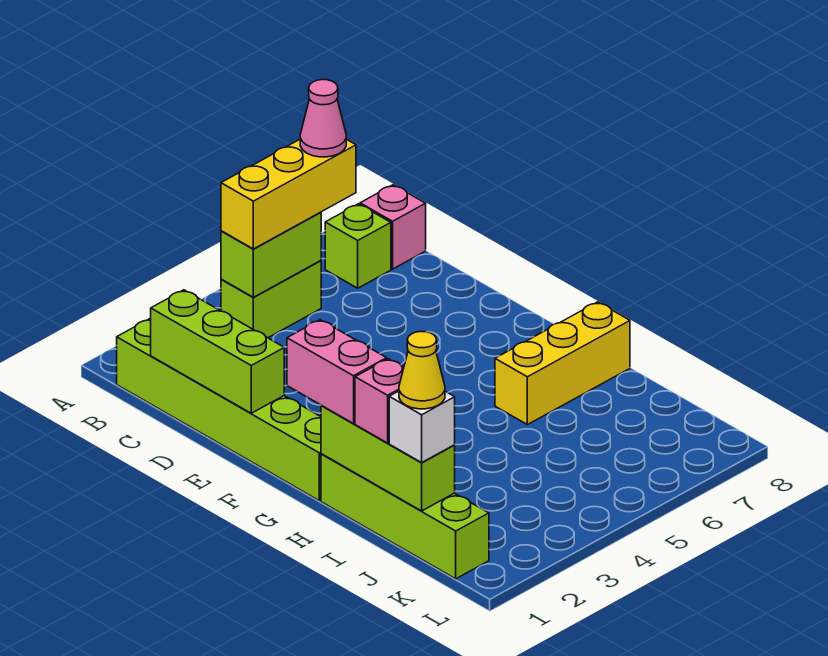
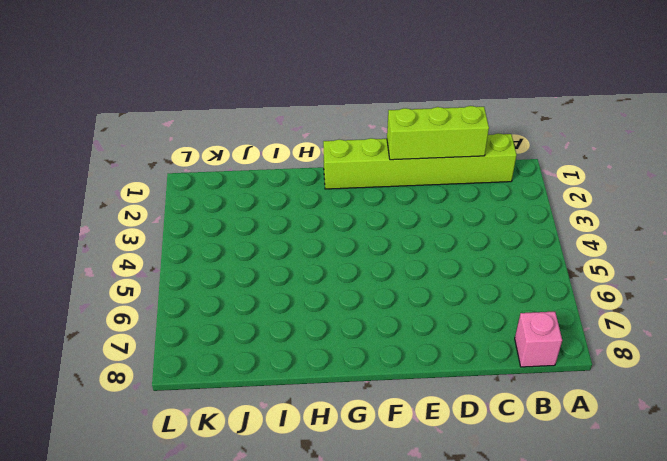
none -> lime 1x2 brick [221,261,321,338]
none -> lime 1x1 brick [325,204,391,288]
none -> lime 1x4 brick [321,454,489,579]

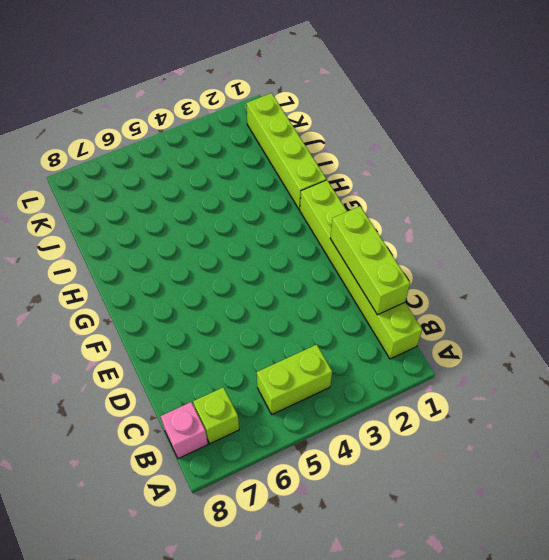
none -> yellow 1x3 brick [495,302,630,425]
none -> lime 1x2 brick [221,212,321,297]
none -> lime 1x3 brick [321,406,455,511]

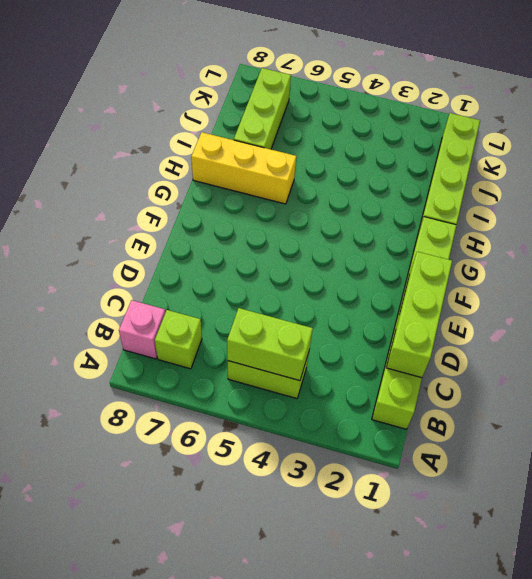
lime 1x3 brick [234,68,291,149] -> lime 1x3 brick moved to [321,406,455,511]
none -> yellow 1x3 brick [221,139,356,249]
none -> pink 1x2 brick [287,320,387,424]
none -> pink 1x1 brick [355,359,404,443]

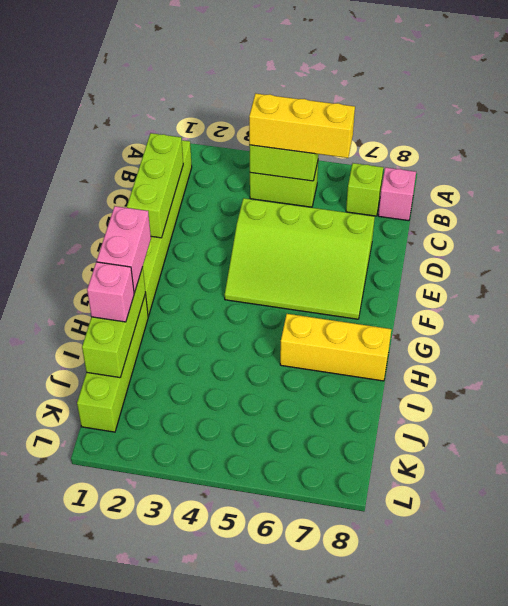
lime 3x4 slope [225,198,375,319] -> none
none -> white 1x1 brick [389,391,455,463]
none -> pink 1x1 cone [300,80,346,157]
none -> yellow 1x1 cone [399,331,445,409]

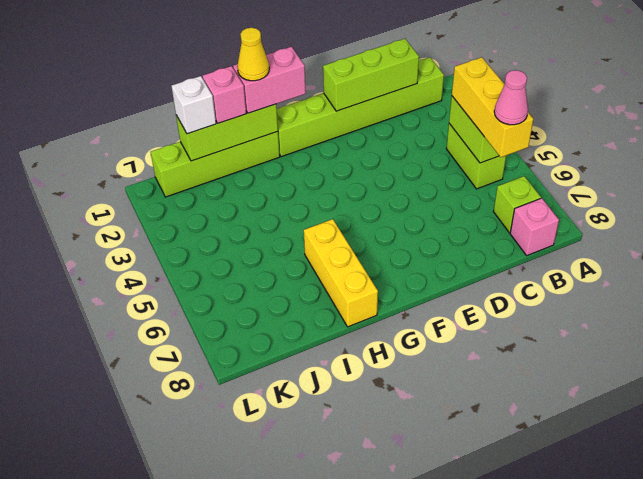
yellow 1x1 cone [237,28,269,81] -> yellow 1x1 cone moved to [399,331,445,409]

